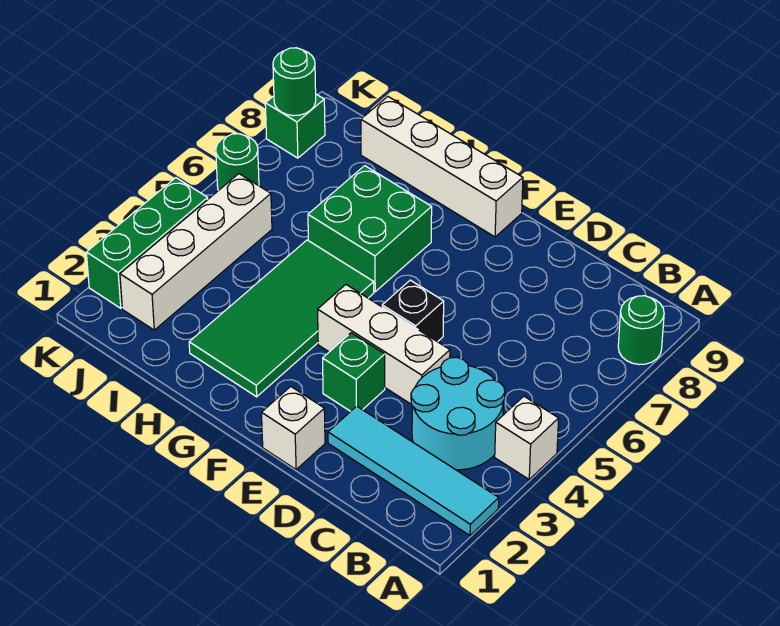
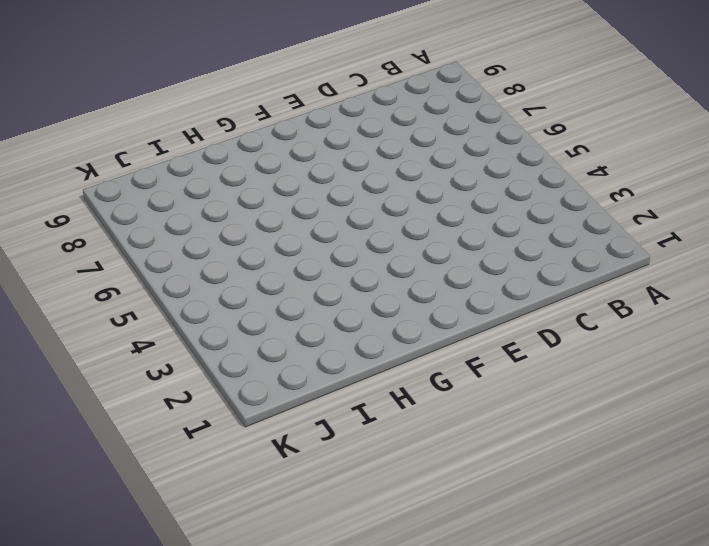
none -> cyan 1x4 tile [328,406,499,535]
none -> white 1x1 brick [495,396,559,479]
none -> green 1x1 round brick [618,296,664,365]

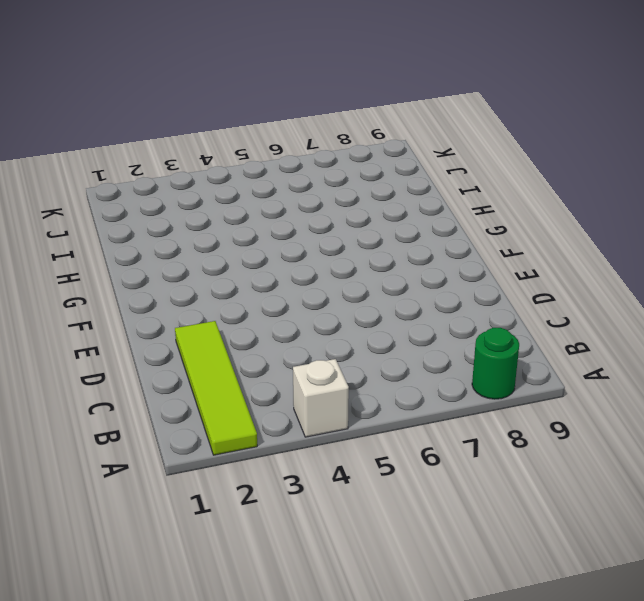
lime 1x4 tile [175,321,257,455] -> cyan 1x4 tile [328,406,499,535]
none -> cyan 2x2 round brick [411,357,505,470]
none -> white 1x3 brick [318,285,450,405]
none -> white 1x1 brick [262,386,325,470]

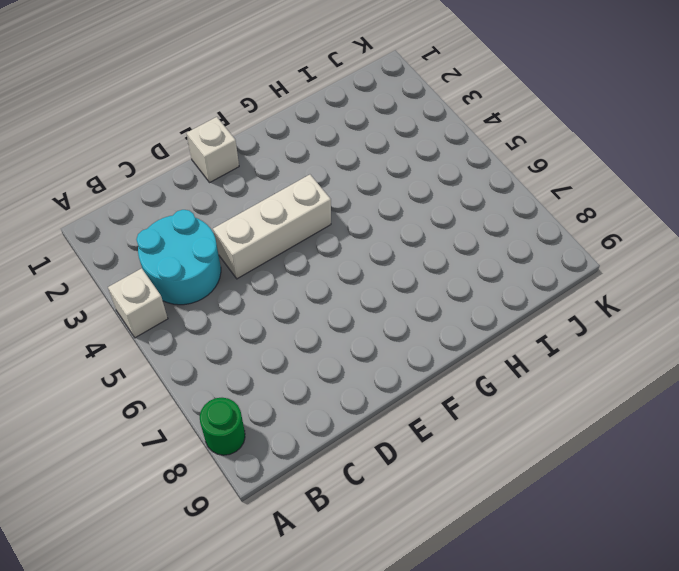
none -> cyan 1x4 tile [328,406,499,535]
none -> green 1x1 brick [323,333,385,411]
none -> black 1x1 brick [382,280,444,342]

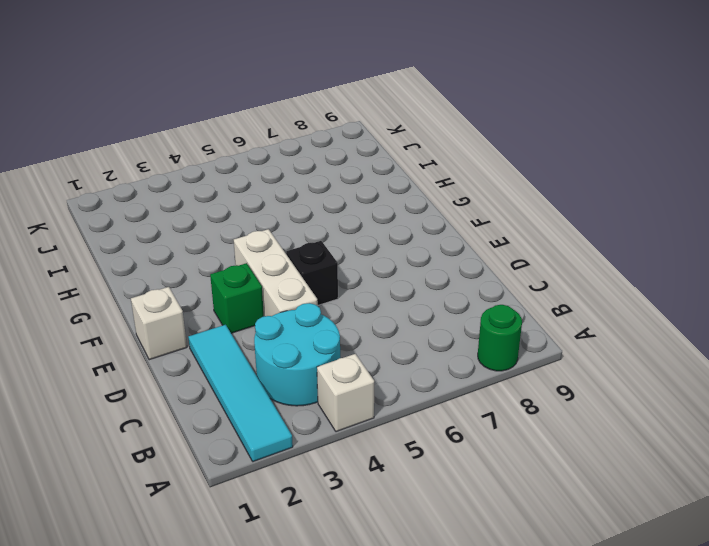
none -> white 1x4 brick [361,97,523,237]
none -> green 2x4 tile [189,240,374,397]
none -> green 2x2 brick [308,166,432,292]

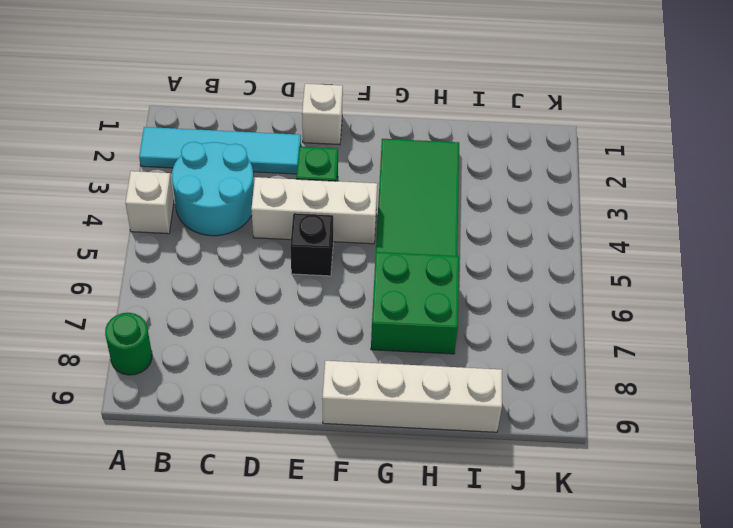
none -> white 1x4 brick [120,174,272,330]
none -> green 1x3 brick [86,178,208,308]
none -> green 1x1 round brick [216,134,259,191]

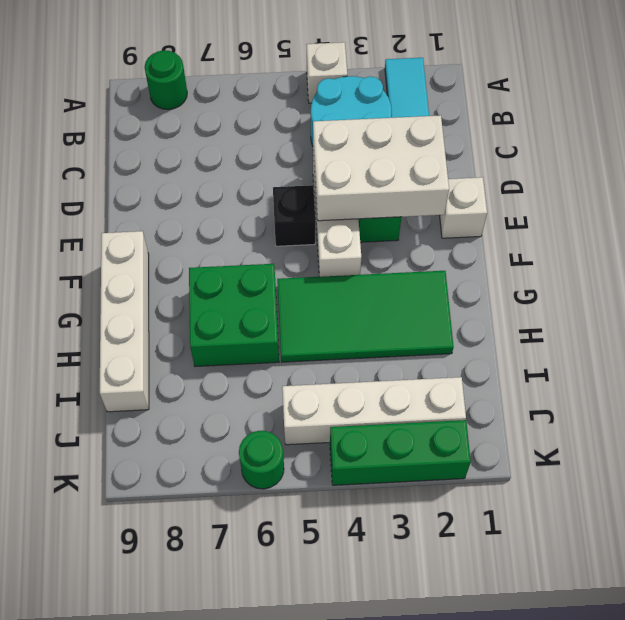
white 2x3 brick [313,115,449,221] -> none
none -> green 1x1 brick [265,94,325,158]
none -> green 1x1 round brick [273,48,316,116]

